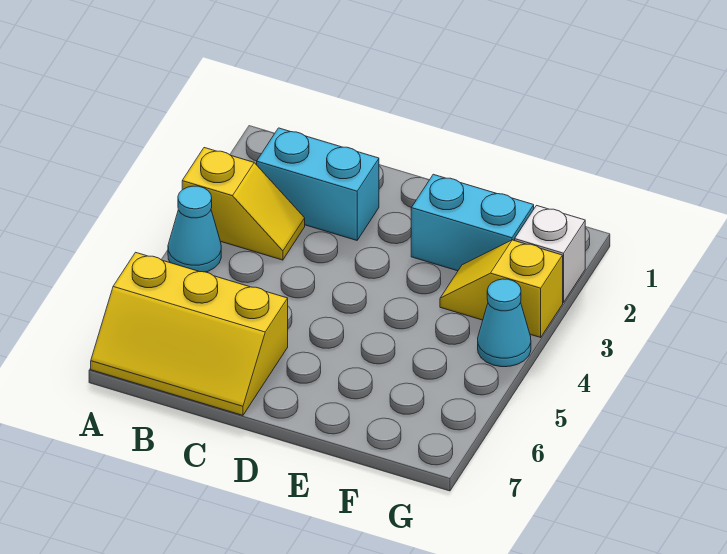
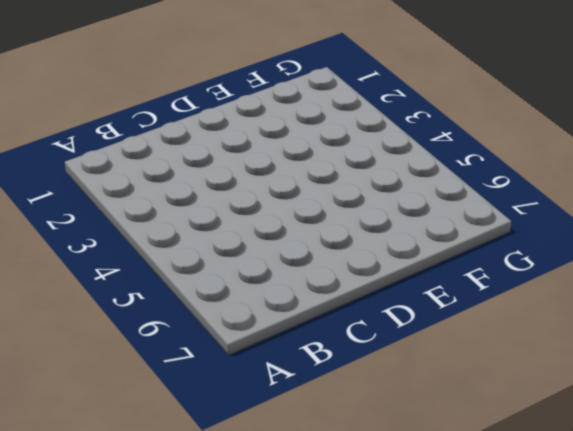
none -> yellow 1x2 slope [182,148,305,260]
none -> cyan 1x1 cone [168,186,221,272]

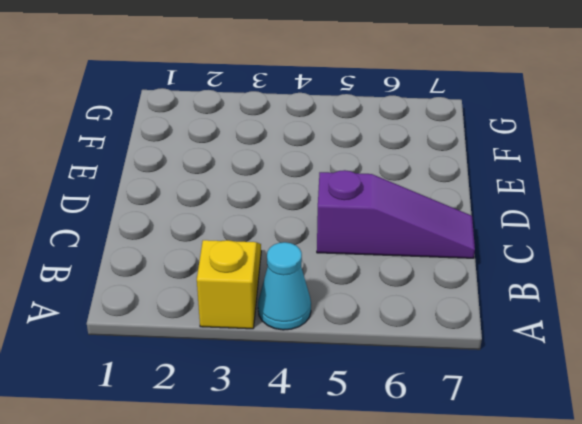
purple 1x3 slope [317,170,475,258] -> yellow 2x3 slope [91,252,288,415]
none -> cyan 1x2 brick [257,128,379,240]
none -> cyan 1x2 brick [411,174,534,271]

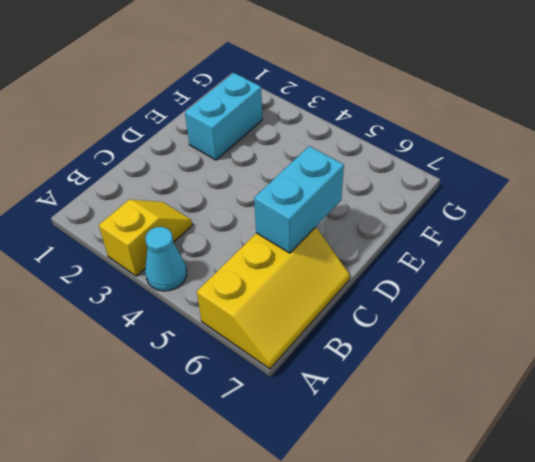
cyan 1x2 brick [254,146,344,253] -> cyan 1x2 brick moved to [257,128,379,240]
none -> yellow 1x2 slope [440,240,563,337]
none -> white 1x1 brick [515,206,585,303]

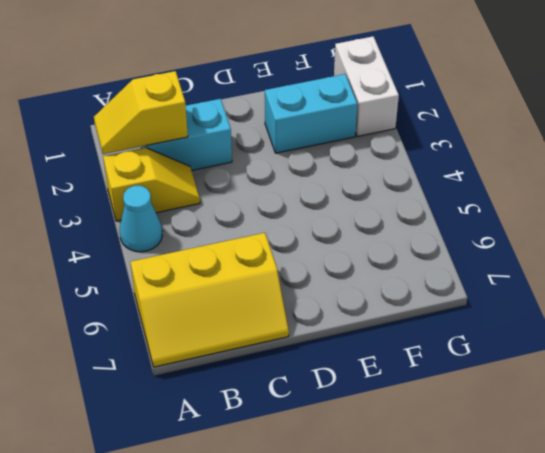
yellow 1x2 slope [94,71,188,154] -> yellow 1x2 slope moved to [440,240,563,337]
white 1x2 brick [334,36,399,137] -> white 1x1 brick [515,206,585,303]
none -> cyan 1x1 cone [478,279,531,367]

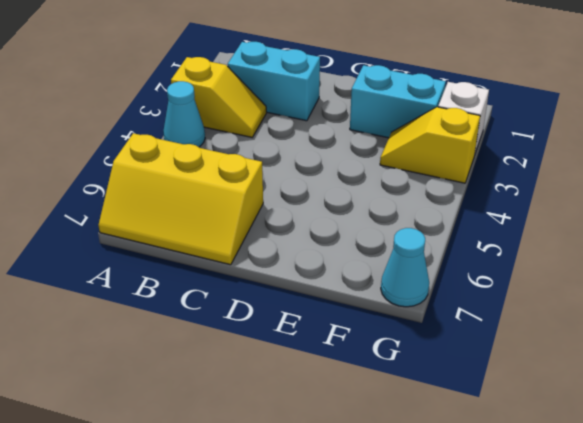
cyan 1x1 cone [381,228,429,307] -> cyan 1x1 cone moved to [478,279,531,367]

